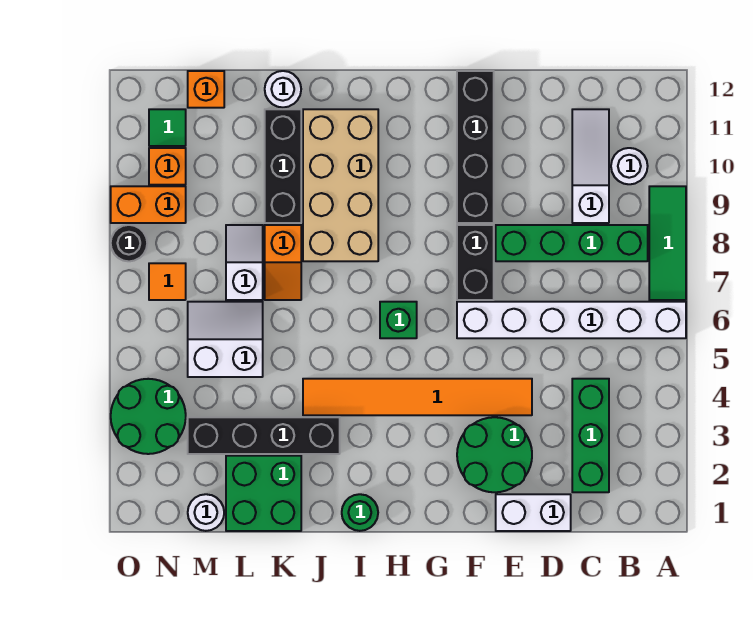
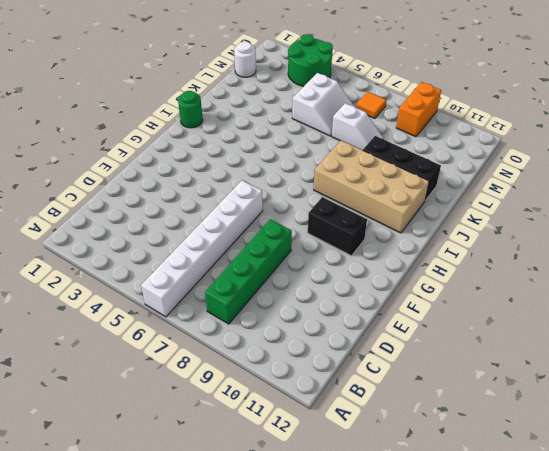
black 1x2 brick [308,197,367,256] -> black 1x2 brick moved to [457,225,494,300]
none -> green 1x3 tile [649,186,686,300]
none -> white 1x1 round brick [611,148,648,184]
none -> green 1x3 brick [572,379,609,492]

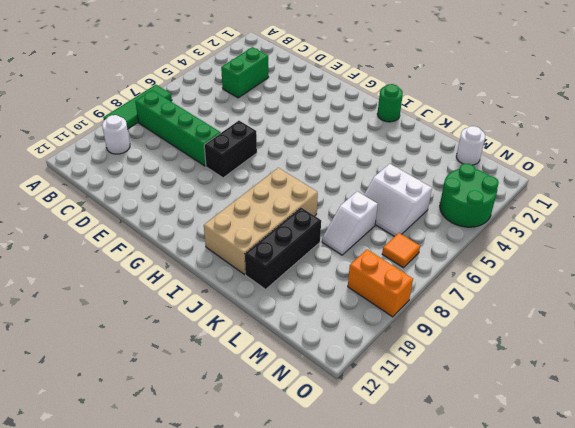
green 1x2 brick [221,47,269,98] -> green 1x3 brick [572,379,609,492]
none -> white 1x6 brick [457,302,686,338]
none -> white 1x3 slope [572,109,609,223]
none -> white 1x2 brick [496,494,571,531]

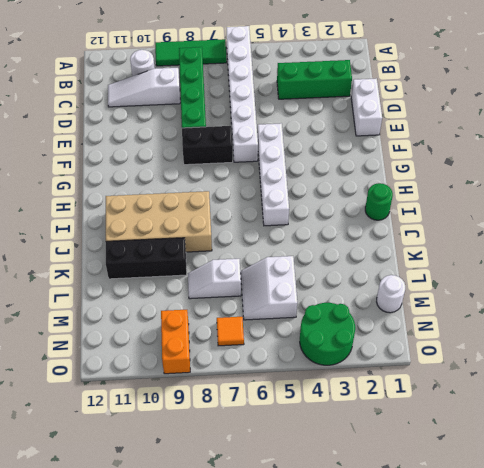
white 1x4 brick [257,124,289,226] -> none
none -> green 2x2 round brick [457,417,532,492]
none -> orange 1x6 tile [303,379,532,415]
none -> black 1x4 brick [457,71,494,223]

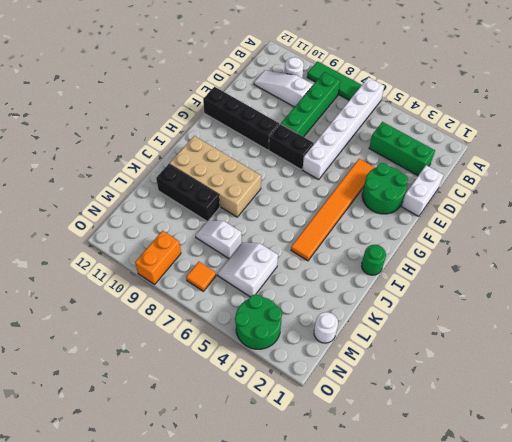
none -> green 1x1 brick [380,302,417,338]
none -> black 1x4 brick [188,417,340,454]
none -> green 2x2 brick [226,456,301,531]

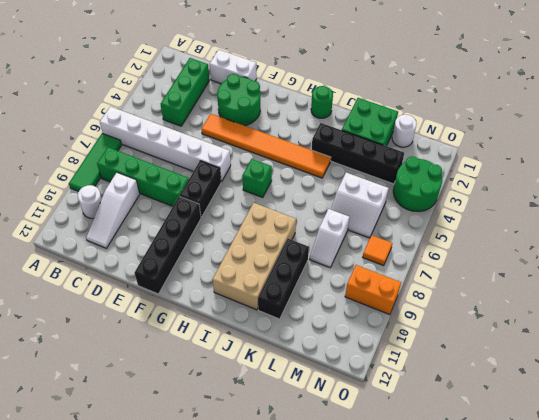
none -> orange 1x2 slope [265,225,301,300]
none -> white 1x1 round brick [265,71,301,107]
none -> orange 1x1 brick [188,71,224,108]

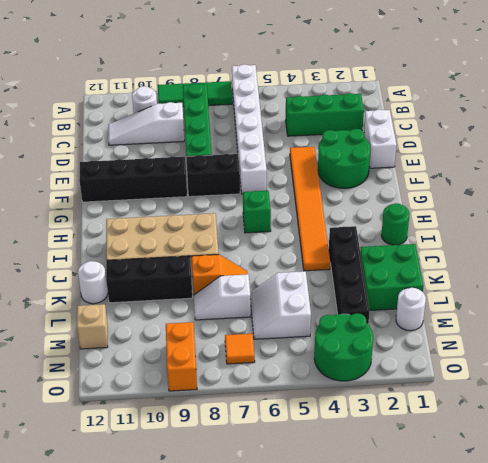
tan 1x1 brick [77,304,108,349] -> orange 1x1 brick [188,71,224,108]
none -> orange 1x1 brick [149,148,186,185]
none -> green 1x1 tile [149,109,186,146]
none -> black 1x1 round brick [111,225,147,261]

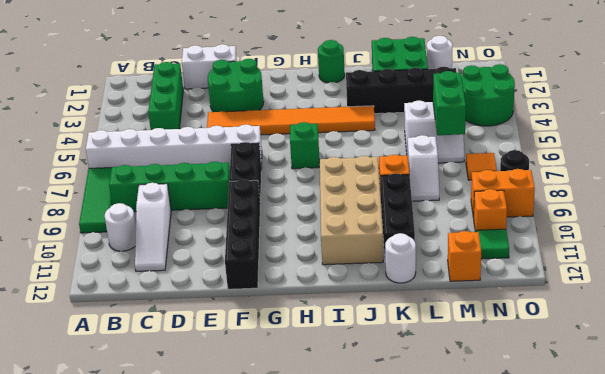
green 1x2 brick [433,71,466,135] -> none

